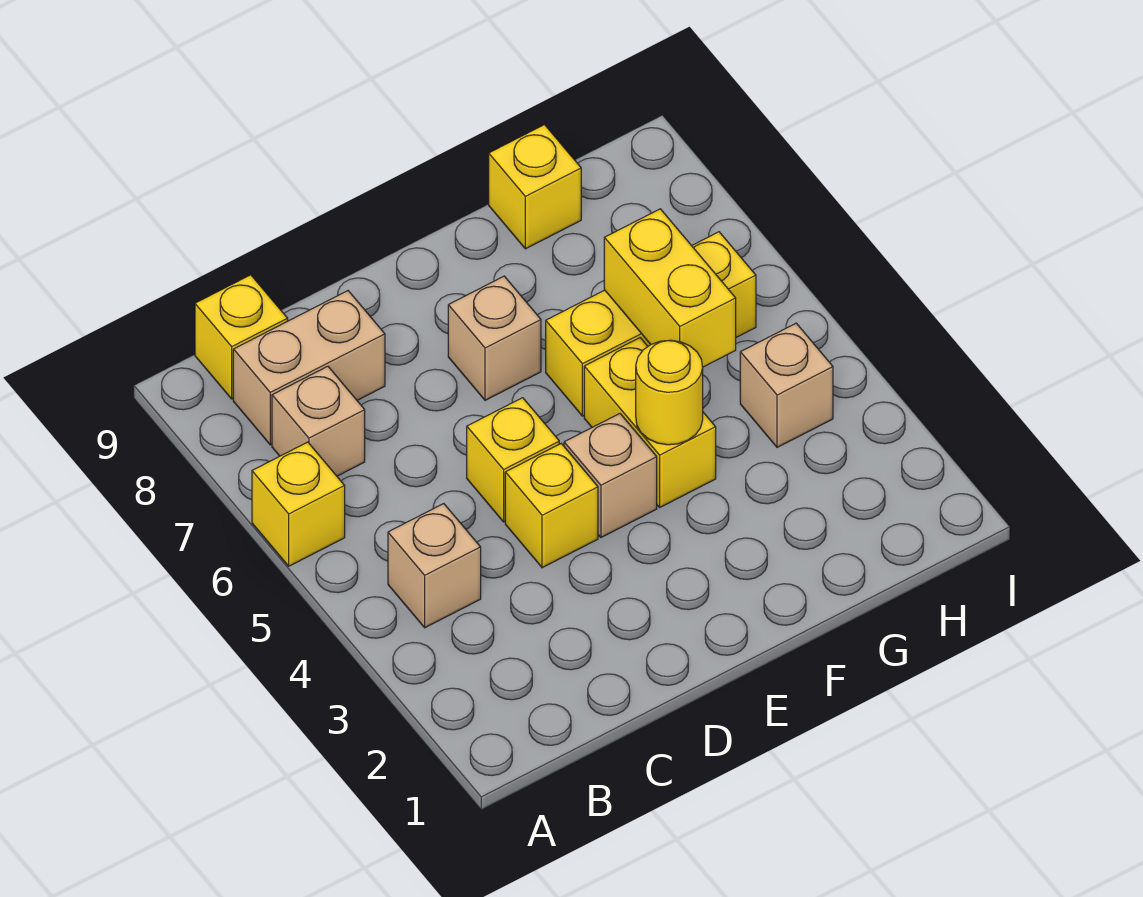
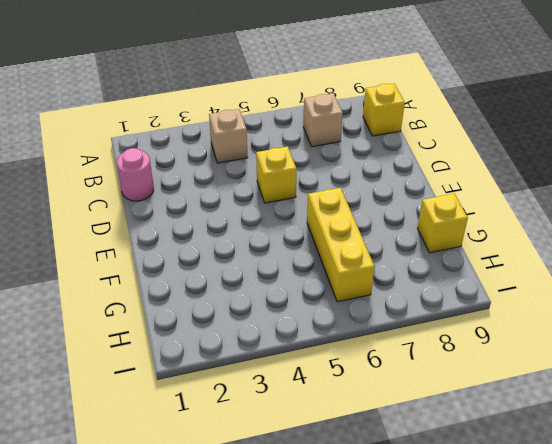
pink 1x1 round brick [117,148,154,201] -> none
none -> yellow 1x1 brick [252,442,345,566]
none -> tan 1x2 brick [233,291,385,445]
none -> yellow 1x1 brick [505,444,598,568]

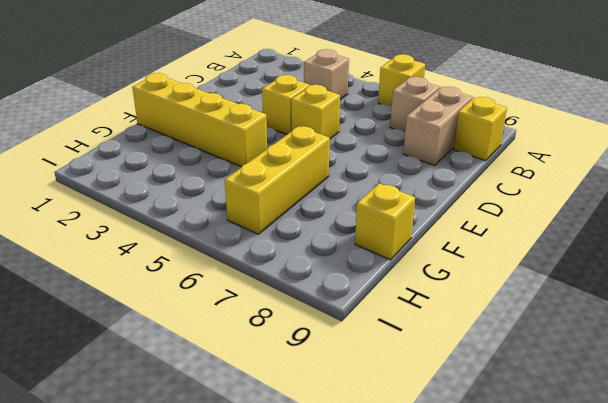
yellow 1x4 brick [132,73,267,167] -> yellow 1x2 brick [584,338,716,507]
none -> tan 1x1 brick [564,414,657,537]
none -> tan 1x1 brick [448,276,541,400]
none -> tan 1x1 brick [740,323,833,447]

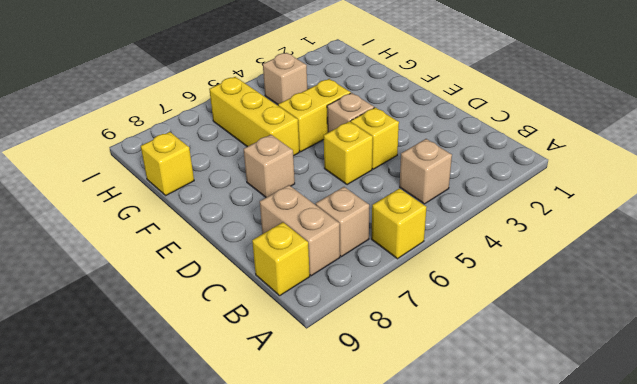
none -> yellow 1x1 round brick [636,340,703,445]
none -> yellow 1x2 brick [604,209,736,367]

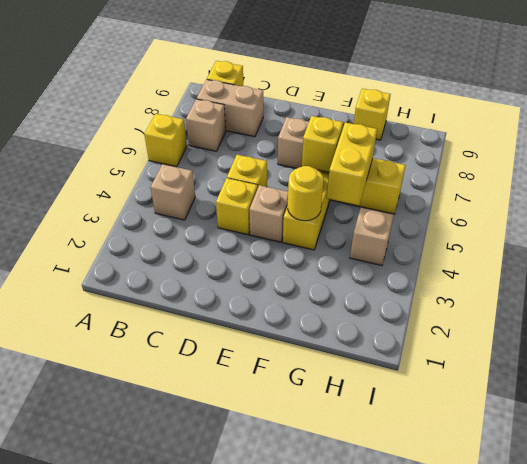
yellow 1x1 brick [302,116,343,172] -> none

